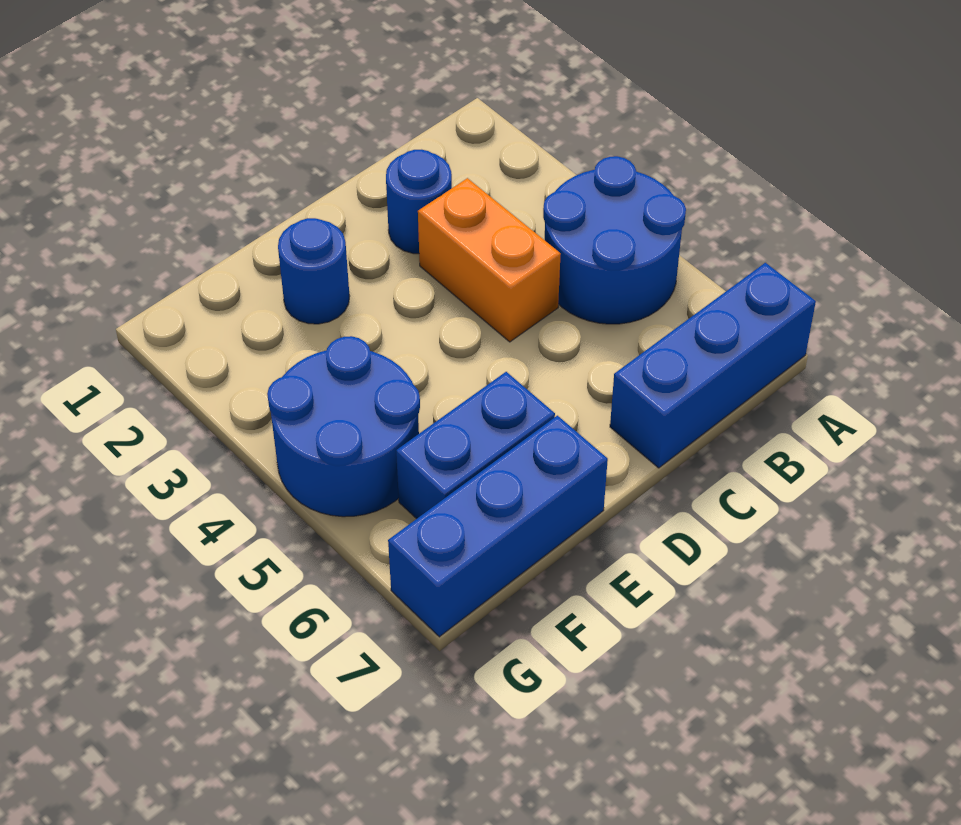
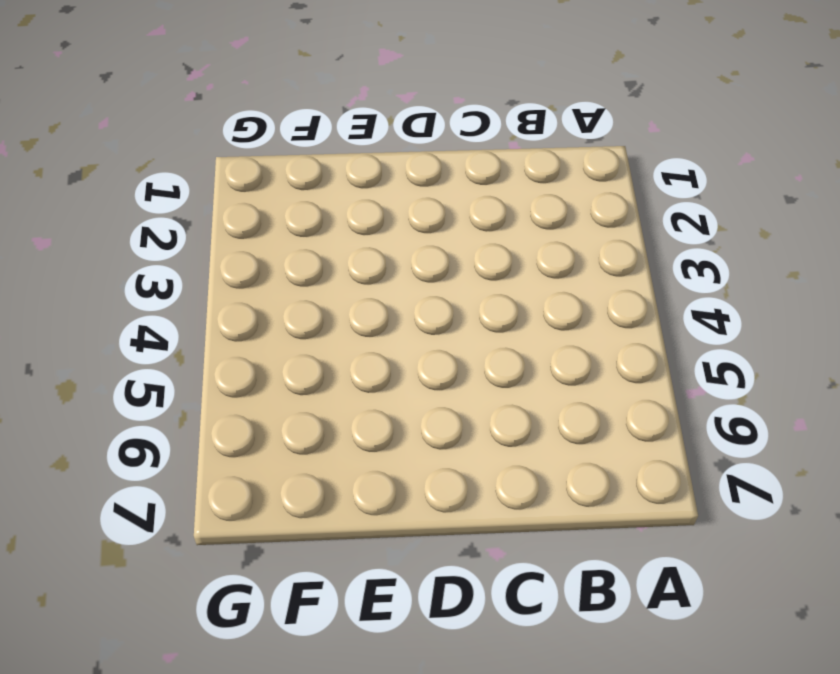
none -> blue 2x2 round brick [543,156,686,324]
none -> blue 1x3 brick [610,263,816,468]

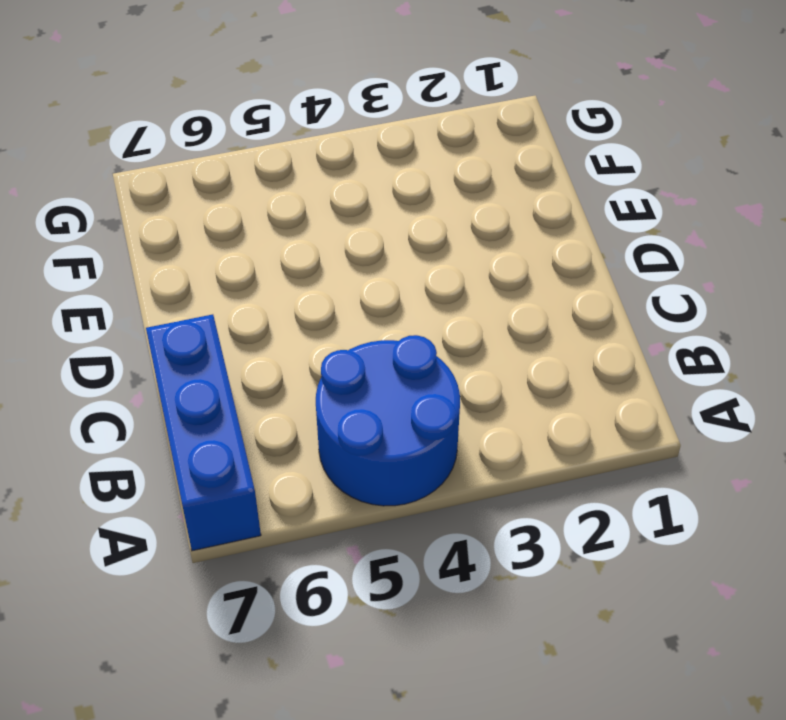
none -> blue 1x1 round brick [386,150,452,254]
none -> orange 1x2 brick [418,178,561,342]

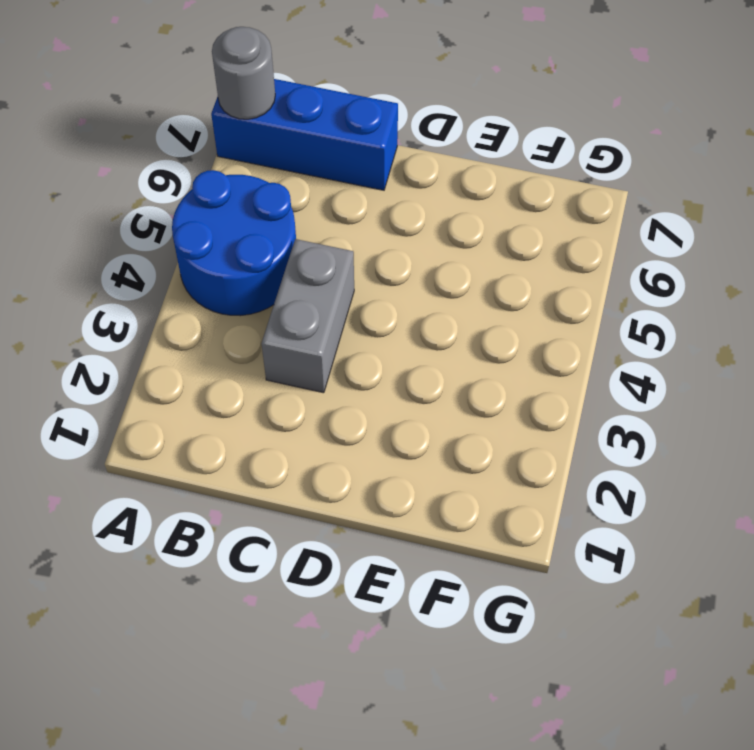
grey 1x1 round brick [212,27,275,119] -> none
grey 1x2 brick [261,239,354,393] -> orange 1x2 brick [418,178,561,342]
none -> blue 1x1 round brick [386,150,452,254]
none -> blue 1x1 round brick [278,218,350,324]

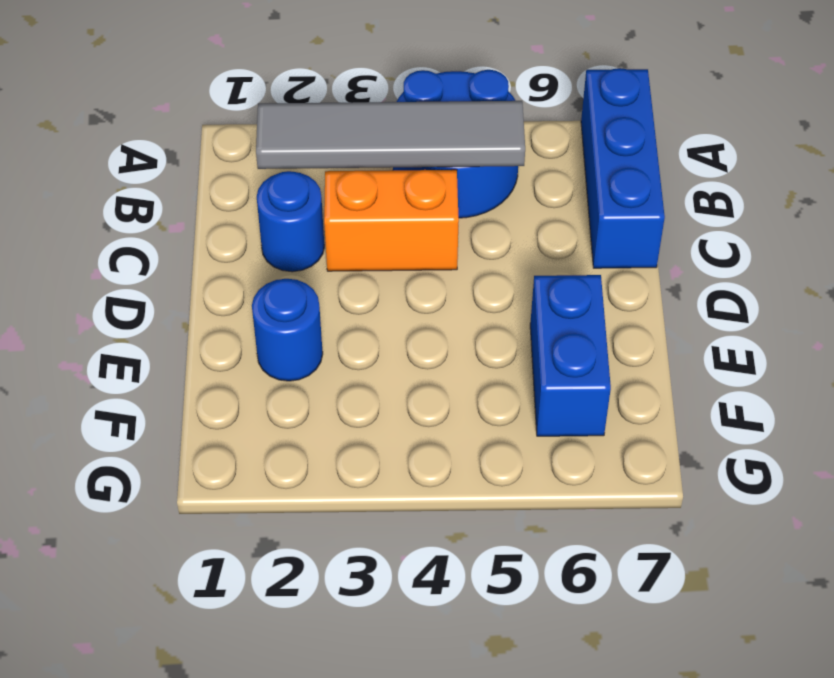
grey 1x4 tile [256,101,525,169] -> none
none -> blue 1x3 brick [388,416,608,637]
none -> blue 2x2 round brick [267,336,420,517]

